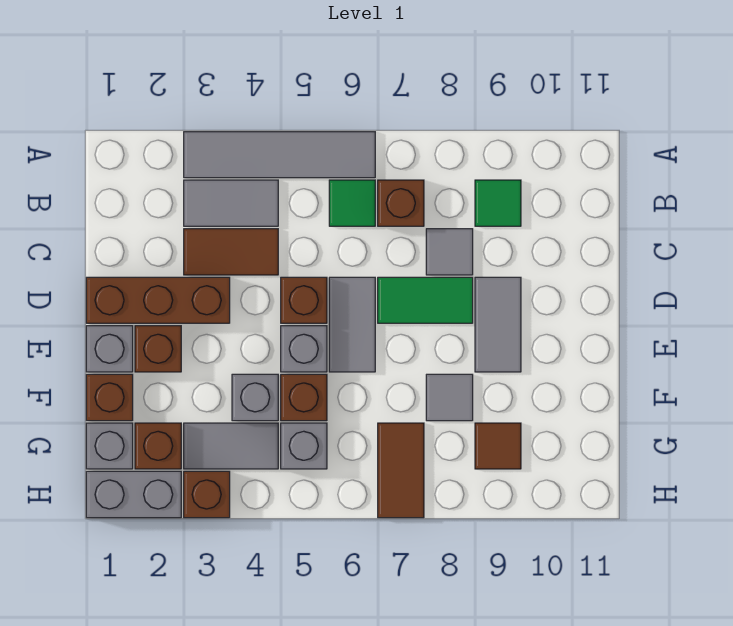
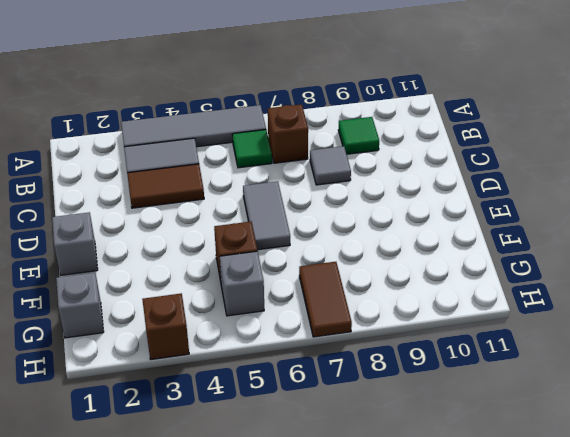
none -> brown 1x3 brick [86,277,230,323]
none -> brown 1x1 brick [281,277,327,323]
none -> green 1x2 tile [378,277,473,323]

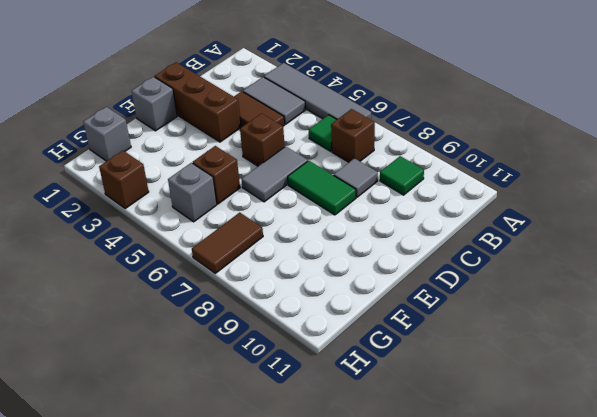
none -> grey 1x2 tile [475,277,521,372]
none -> brown 1x1 brick [135,326,181,372]
none -> grey 1x1 brick [281,326,327,372]

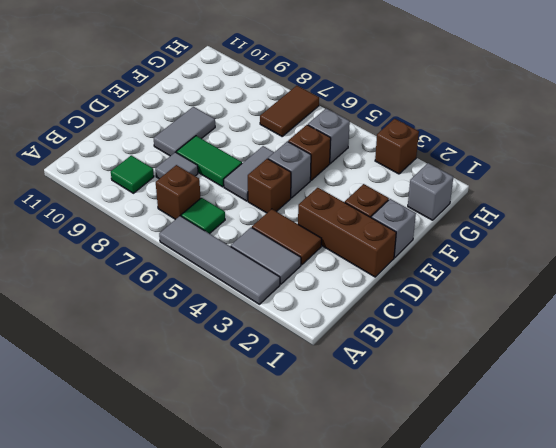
none -> brown 1x1 brick [86,374,133,421]
none -> grey 1x1 brick [232,374,278,421]
none -> grey 1x1 tile [426,374,473,421]

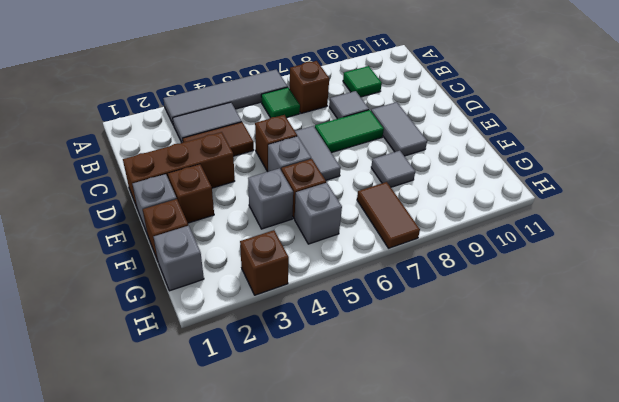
none -> brown 1x1 brick [135,423,181,469]
none -> grey 1x2 tile [184,423,278,469]
none -> brown 1x1 tile [475,423,521,469]

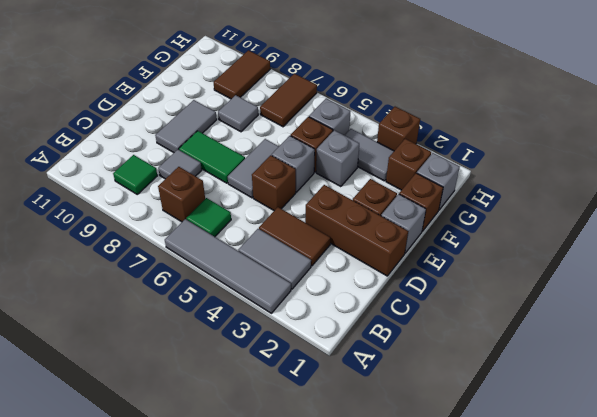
brown 1x2 tile [214,50,270,99] -> brown 1x1 tile [475,423,521,469]
none -> grey 1x2 brick [86,471,181,518]

